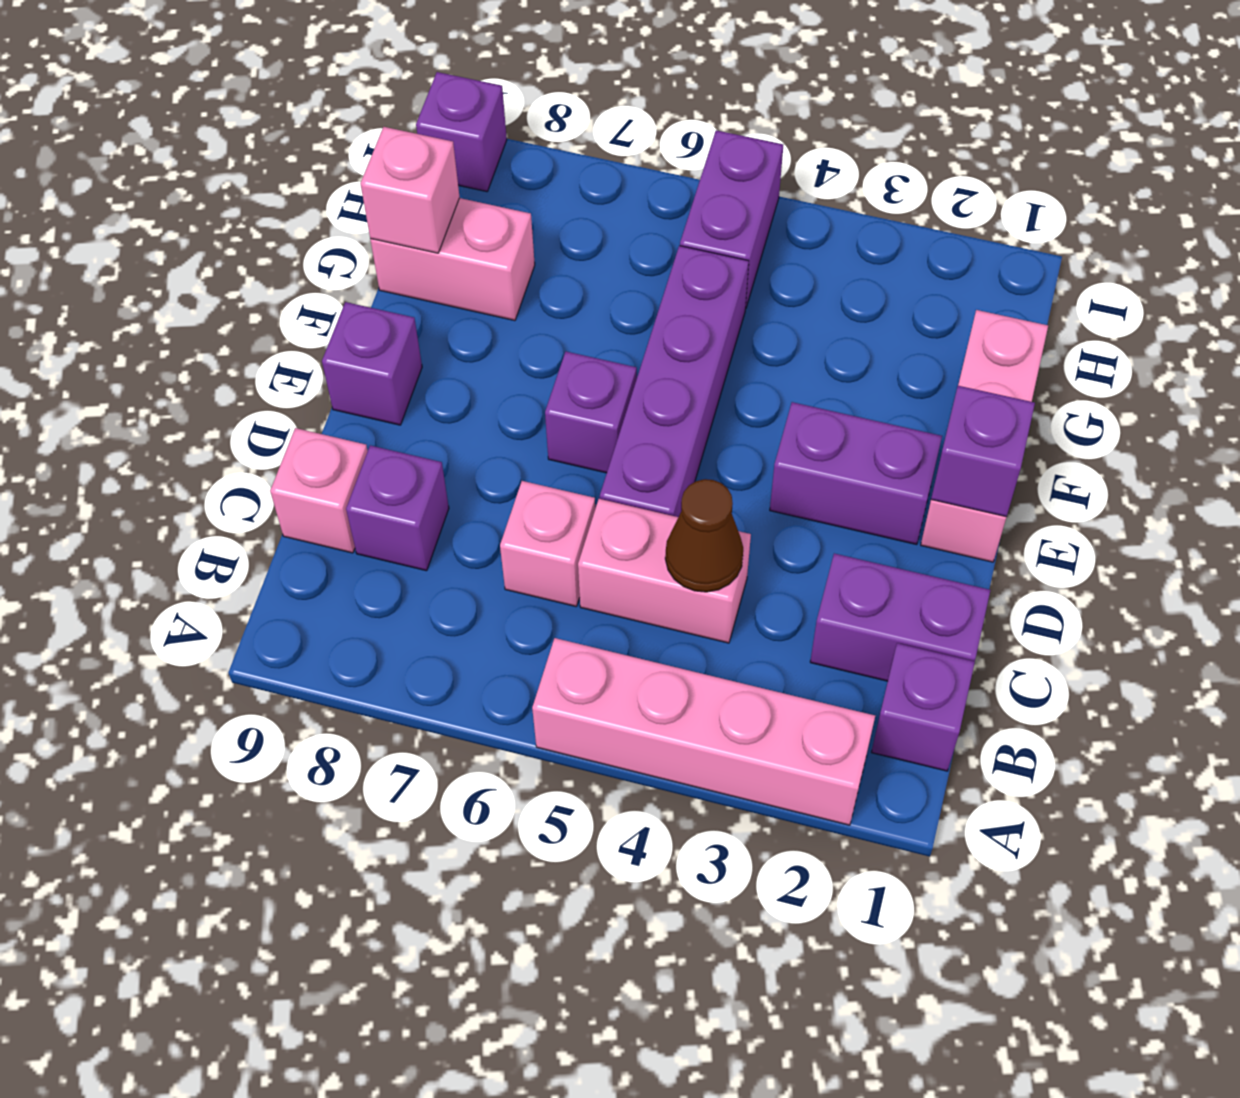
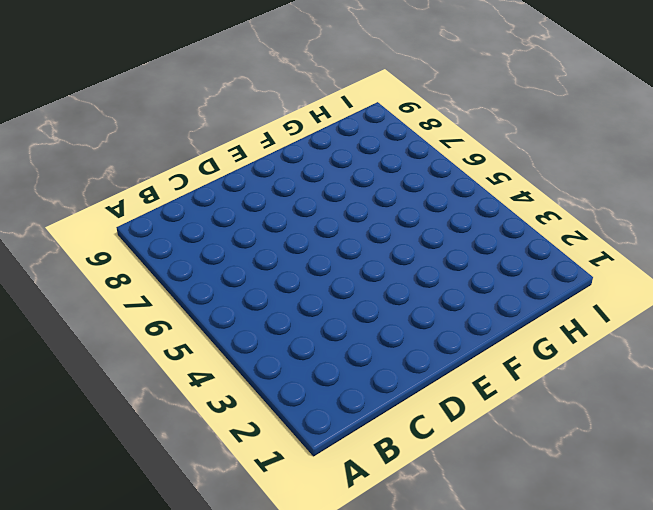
none -> pink 1x4 brick [532,638,875,825]
none -> purple 1x1 brick [872,643,975,771]
none -> purple 1x2 brick [810,554,990,681]

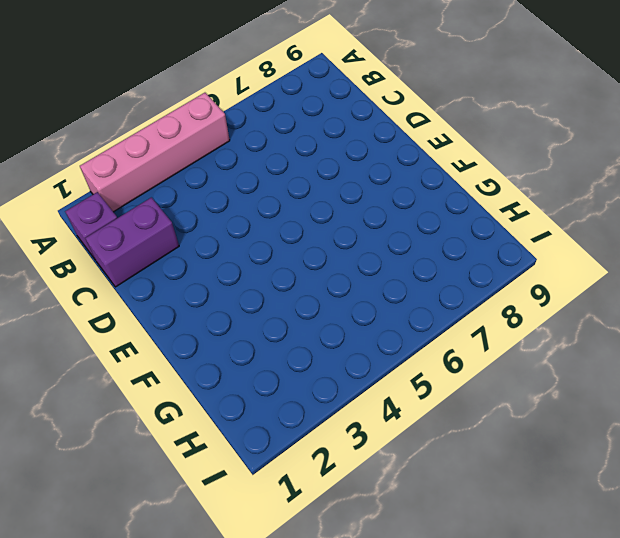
none -> pink 1x2 brick [578,499,751,643]
none -> pink 1x1 brick [500,481,595,606]
none -> purple 1x1 brick [346,446,449,571]

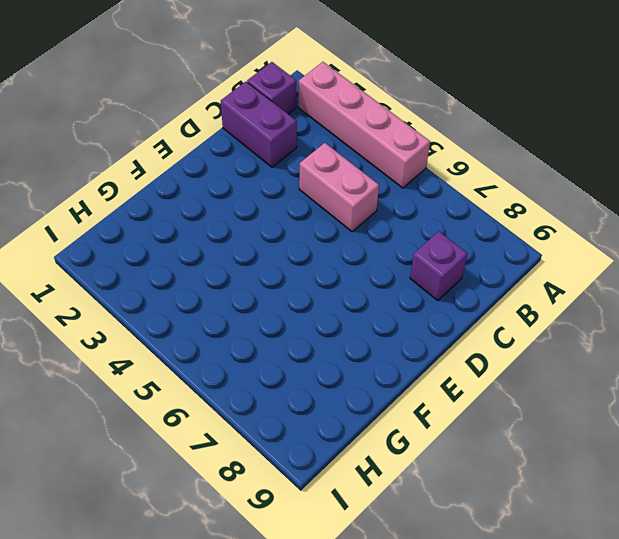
none -> pink 1x1 brick [500,481,595,606]
none -> pink 1x1 brick [270,428,368,553]
none -> purple 1x4 brick [600,246,749,517]

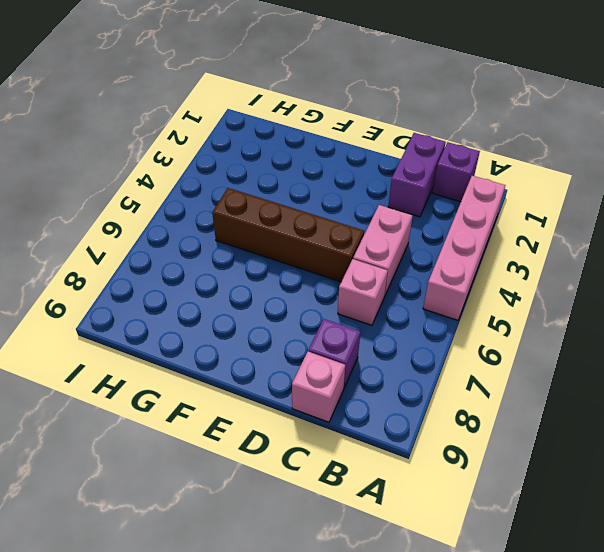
brown 1x4 brick [212,188,364,282] -> purple 1x4 brick [600,246,749,517]
none -> pink 1x3 brick [921,310,1048,562]
none -> purple 1x2 brick [770,402,942,545]
none -> purple 1x1 brick [545,352,637,473]

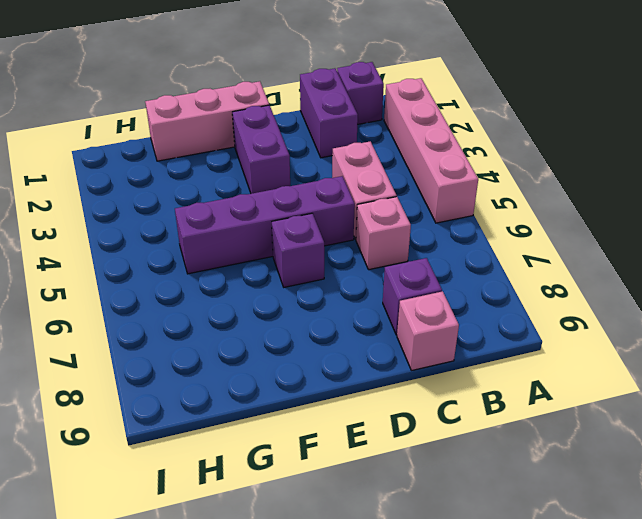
none -> purple 1x1 brick [322,302,422,425]
none -> pink 1x2 brick [370,198,535,321]
none -> purple 1x2 brick [680,130,783,309]

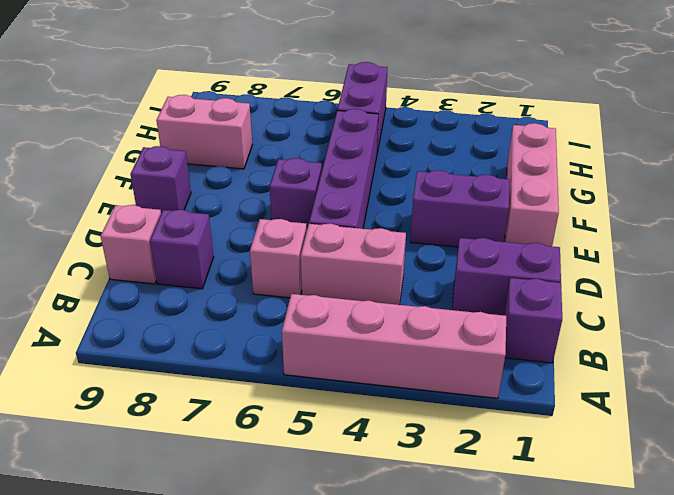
none -> purple 1x1 brick [416,72,507,192]
none -> brown 1x1 cone [665,479,743,592]
none -> purple 1x1 brick [931,386,1035,517]

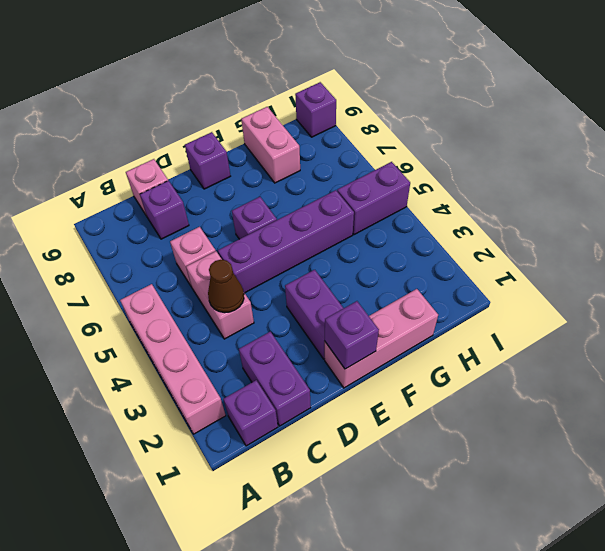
none -> pink 1x1 brick [360,127,460,253]

